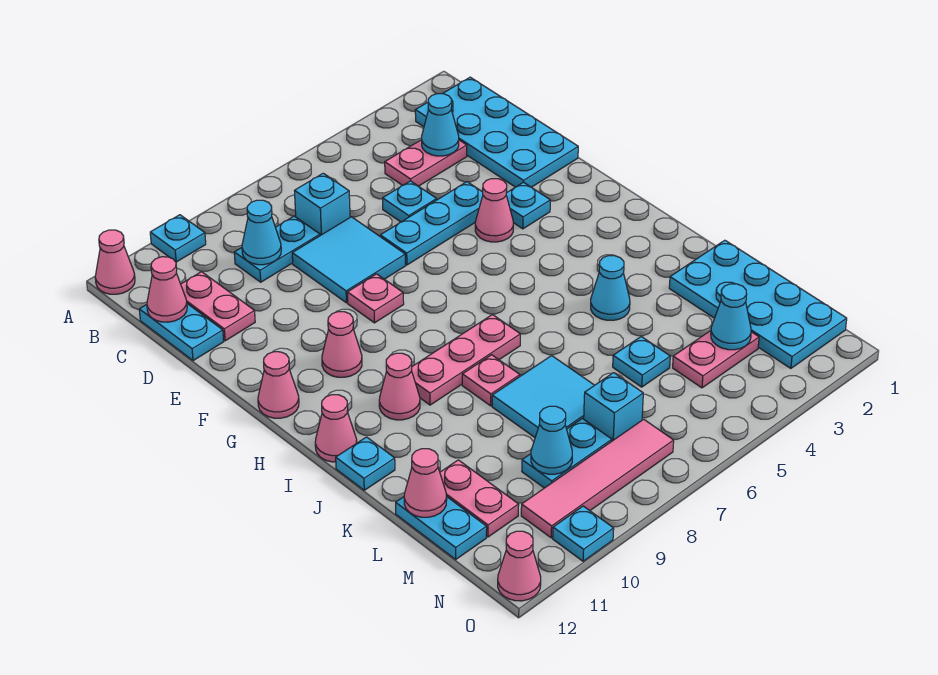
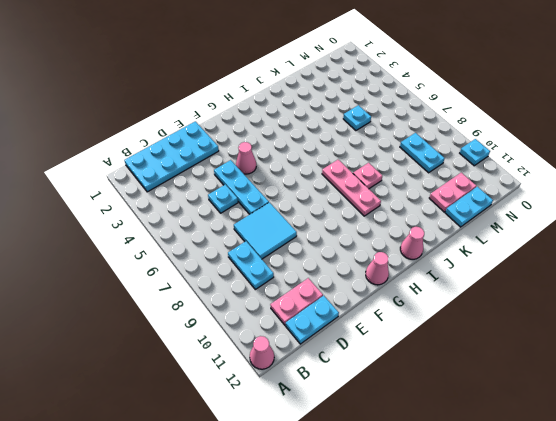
none -> cyan 1x1 plate [150,215,206,262]
none -> pink 1x2 plate [385,140,467,186]
none -> cyan 1x1 brick [295,173,350,235]
none -> cyan 1x1 plate [506,182,550,229]

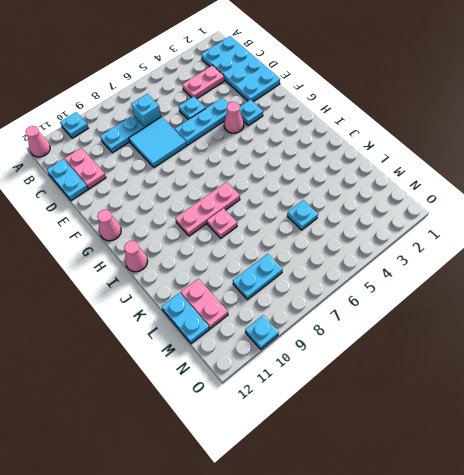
none -> pink 1x1 plate [347,274,404,323]
none -> pink 1x1 cone [322,312,362,377]
none -> pink 1x1 cone [379,353,420,420]
none -> cyan 1x1 cone [591,256,630,320]

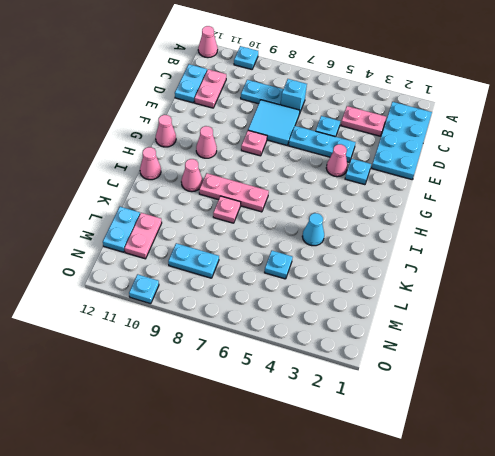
none -> cyan 1x1 plate [336,437,395,490]
none -> cyan 2x4 plate [669,240,847,368]
none -> cyan 2x2 tile [492,356,594,437]
none -> pink 1x2 plate [673,331,759,388]

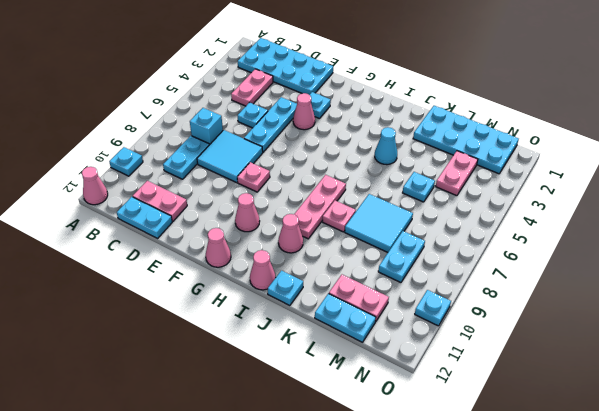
none -> cyan 1x1 brick [584,373,643,441]
none -> pink 1x4 tile [521,419,674,538]
none -> pink 1x1 cone [498,531,541,601]
none -> cyan 1x1 cone [422,94,459,156]

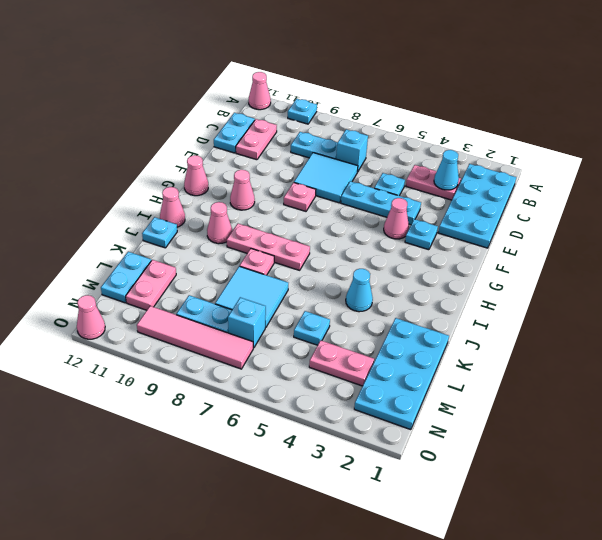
none -> cyan 1x1 plate [553,506,614,561]
none -> cyan 1x1 cone [242,200,281,265]
none -> pink 1x1 cone [147,257,187,322]
none -> pink 1x1 cone [404,449,447,517]

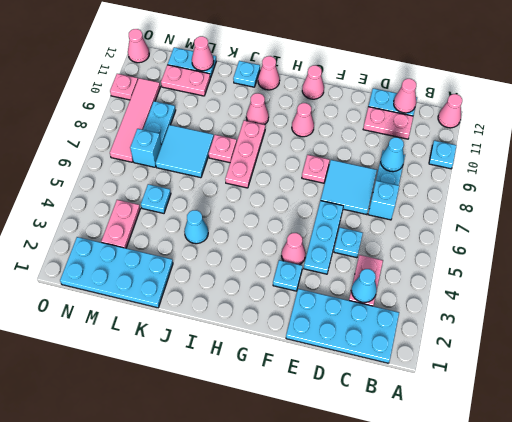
pink 1x1 plate [110,74,138,100] -> cyan 1x1 plate [553,506,614,561]
none -> cyan 1x1 cone [711,284,751,350]
none -> cyan 1x1 cone [531,406,572,474]

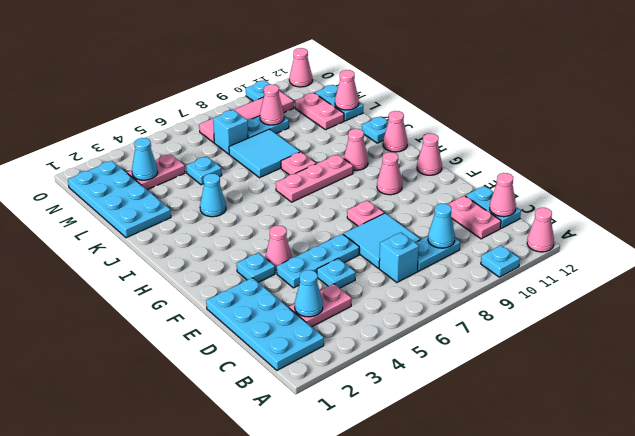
pink 1x1 cone [260,84,284,125] -> cyan 1x1 cone [531,406,572,474]

